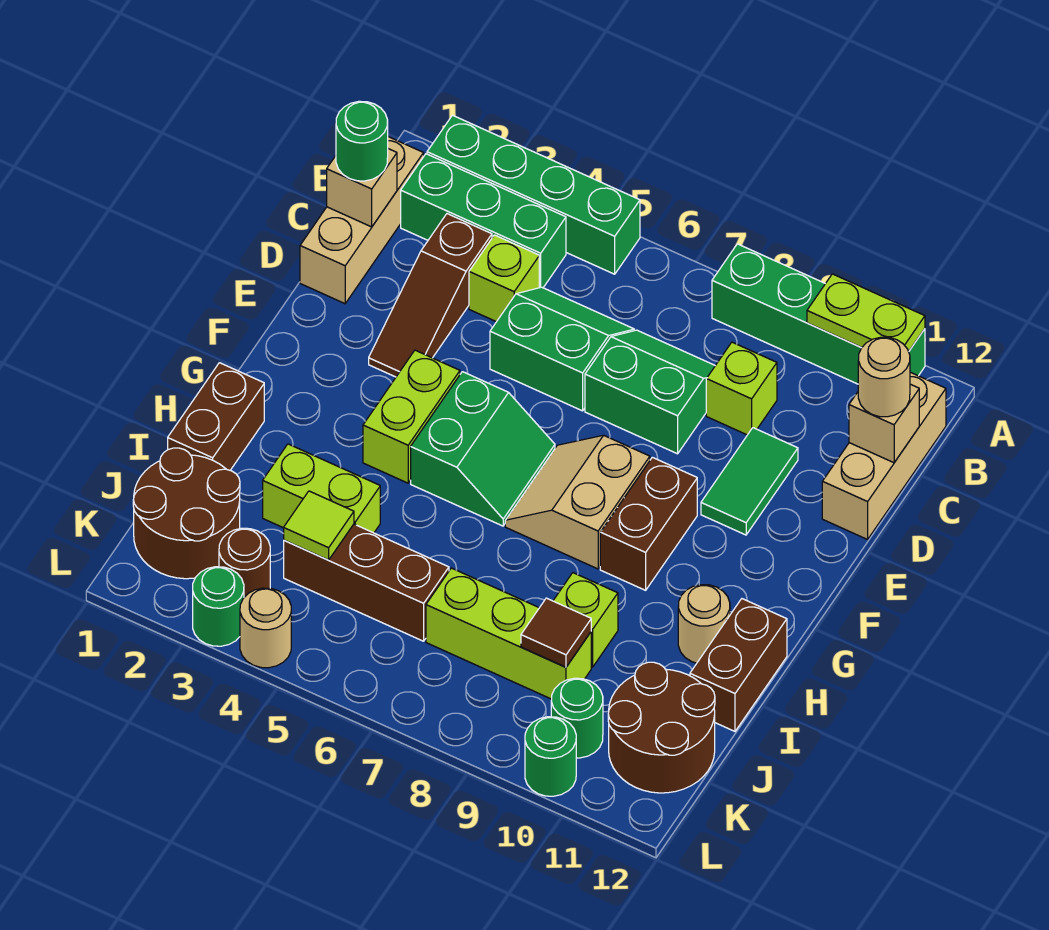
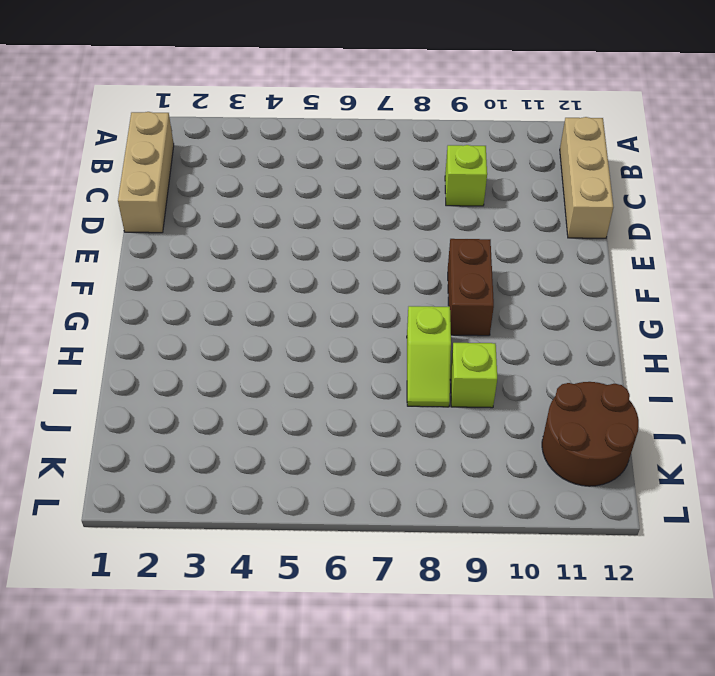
lime 1x2 slope [407,306,451,407] -> none
none -> green 1x4 brick [427,115,640,274]
none -> green 1x4 brick [712,244,925,384]
none -> green 1x3 brick [401,154,566,288]
none -> brown 1x3 slope [369,214,492,377]

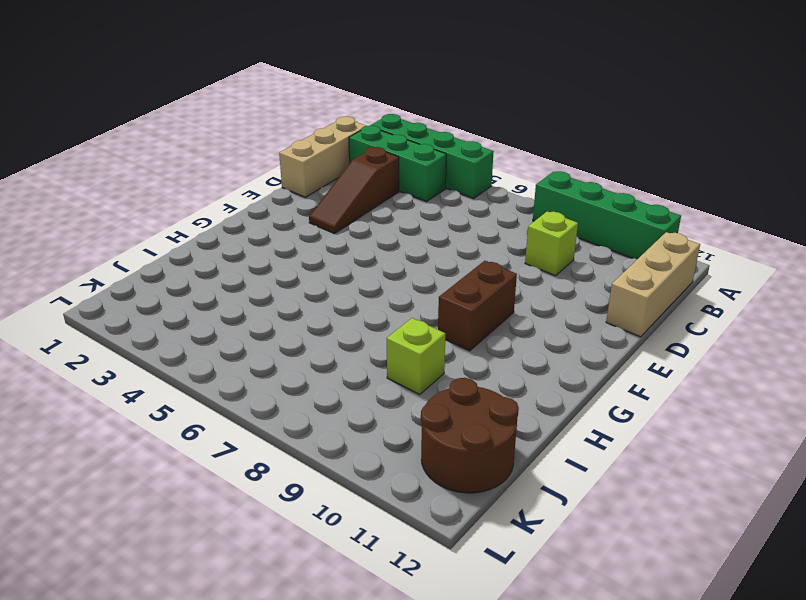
none -> lime 1x1 brick [469,235,539,322]
none -> green 2x2 slope [490,287,634,411]
none -> green 2x2 slope [585,330,715,454]
none -> green 1x2 tile [701,428,798,535]

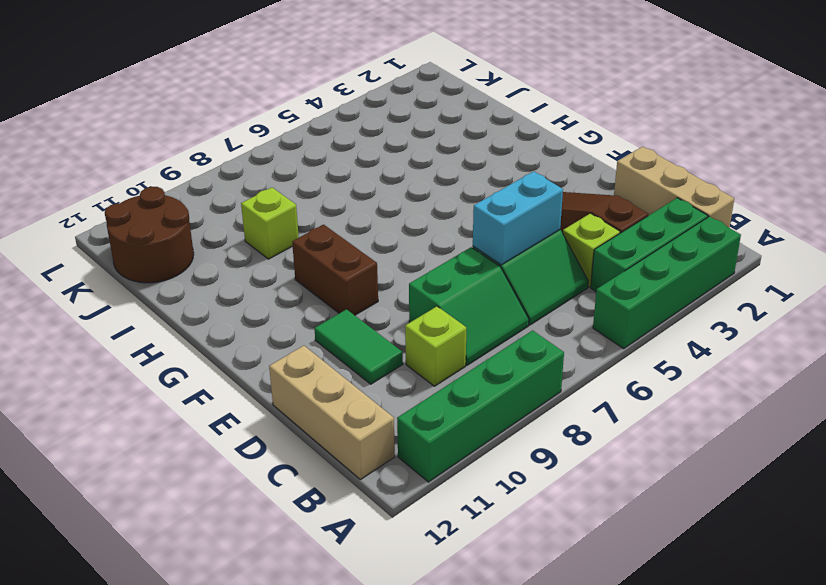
cyan 1x2 brick [473,171,563,265] -> none
none -> lime 1x2 brick [363,350,460,483]
none -> green 2x2 slope [411,372,555,526]
none -> tan 2x2 slope [505,435,650,569]
none -> brown 1x2 brick [168,363,264,470]

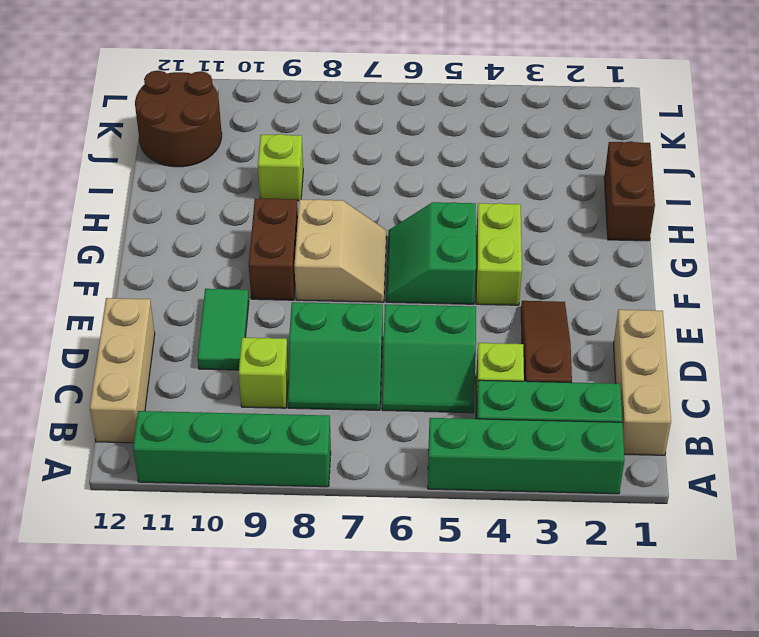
none -> tan 1x1 round brick [678,585,730,663]
none -> brown 1x2 brick [690,599,787,731]
none -> lime 1x2 brick [263,444,380,533]
none -> brown 2x2 round brick [133,448,240,579]

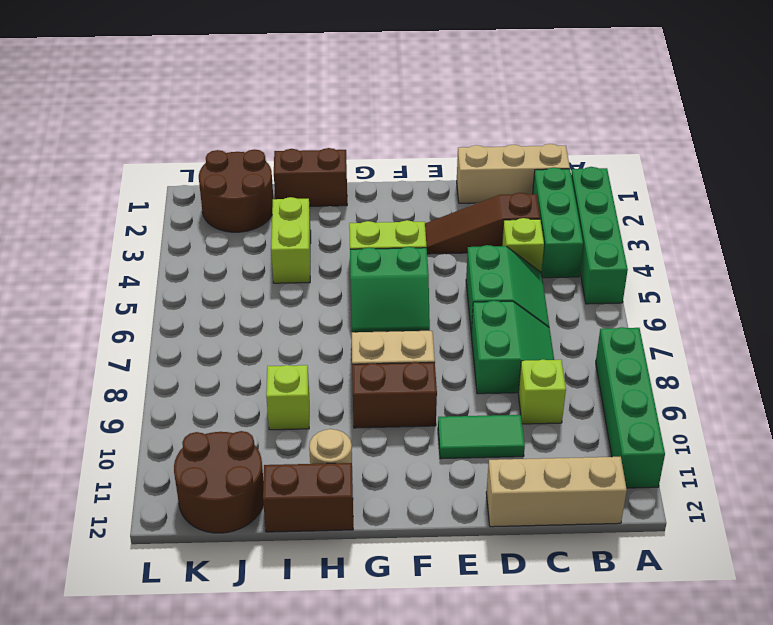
none -> brown 1x3 brick [284,524,449,641]
none -> lime 1x3 brick [426,568,591,699]
none -> brown 1x1 round brick [219,528,270,597]
none -> green 1x1 round brick [551,678,603,758]

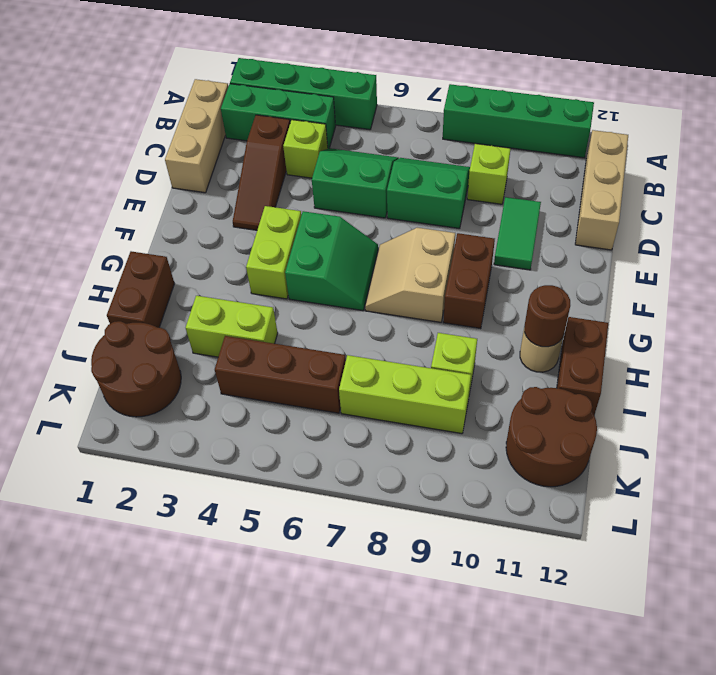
brown 1x1 round brick [524,285,570,347] -> brown 1x1 round brick moved to [219,528,270,597]
none -> green 1x1 round brick [551,678,603,758]
none -> green 1x1 round brick [193,567,244,646]
none -> tan 1x1 round brick [240,588,291,668]
none -> green 1x1 round brick [525,717,576,796]

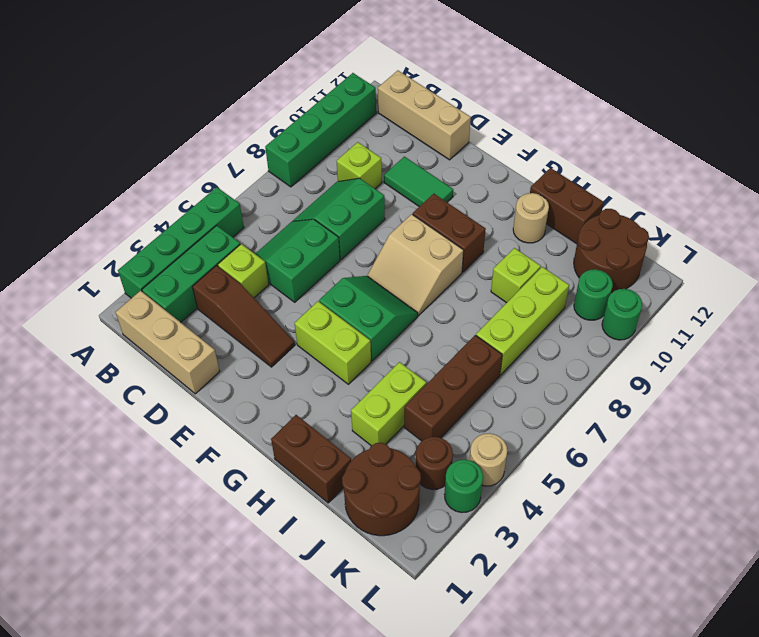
none -> lime 1x2 plate [807,274,925,351]
none -> tan 1x1 brick [327,149,397,227]
none -> tan 1x1 brick [849,384,919,463]
none -> lime 1x1 tile [284,491,354,560]

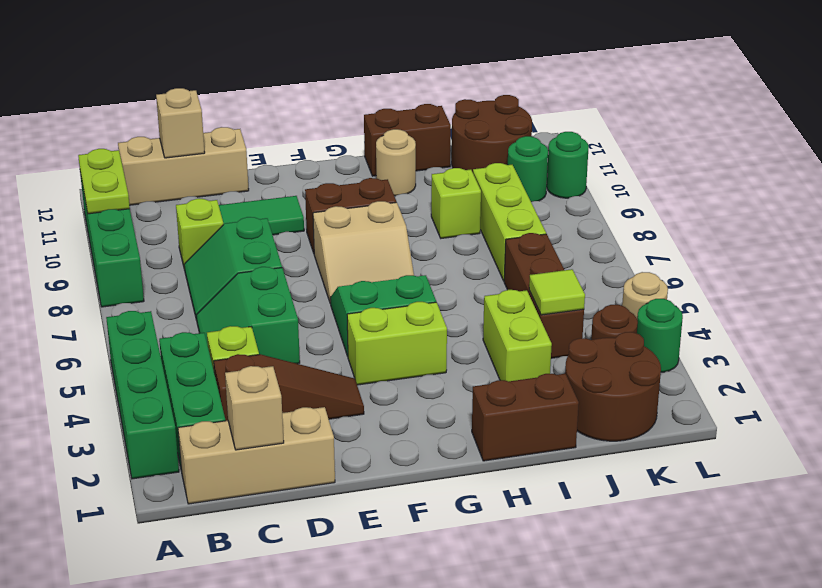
none -> brown 1x1 tile [521,598,591,667]
none -> green 1x1 round brick [336,101,388,181]
none -> tan 1x1 round brick [858,337,910,417]

